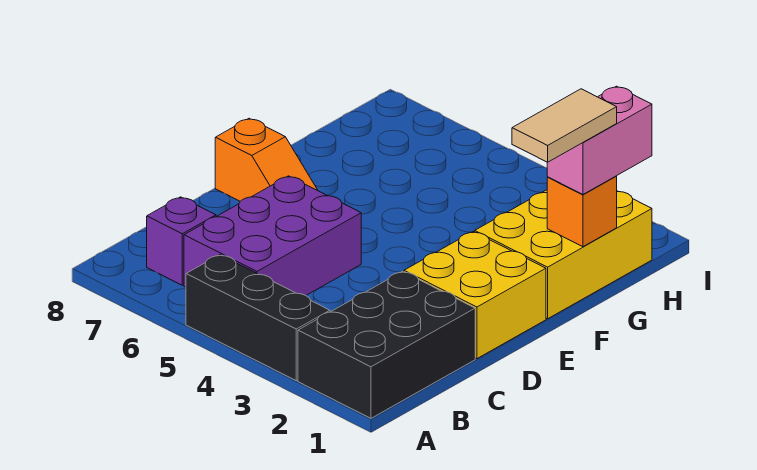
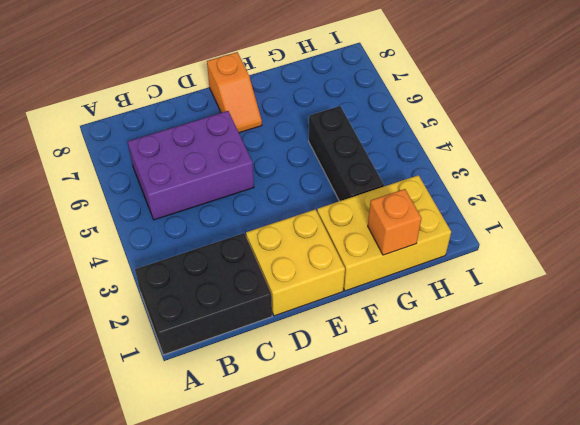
black 1x3 brick [309,106,384,201] -> black 1x3 brick moved to [186,255,330,381]
none -> purple 1x1 brick [147,197,216,285]
none -> pink 1x2 brick [547,86,652,194]

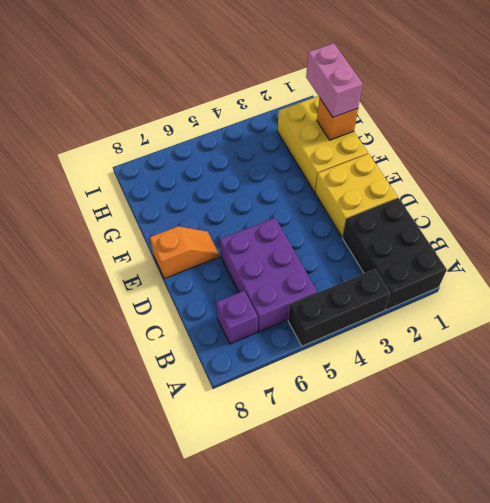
none -> tan 1x2 tile [512,89,617,162]

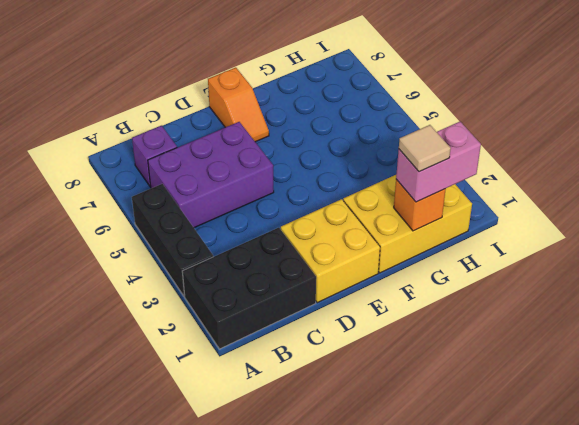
tan 1x1 tile [399,125,451,172] -> tan 1x2 tile [512,89,617,162]

